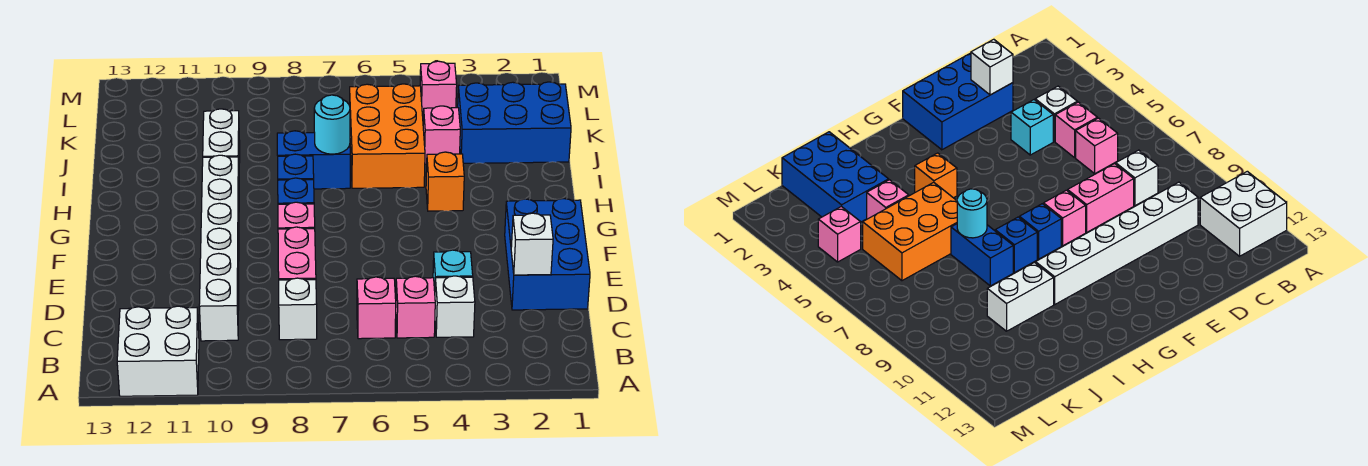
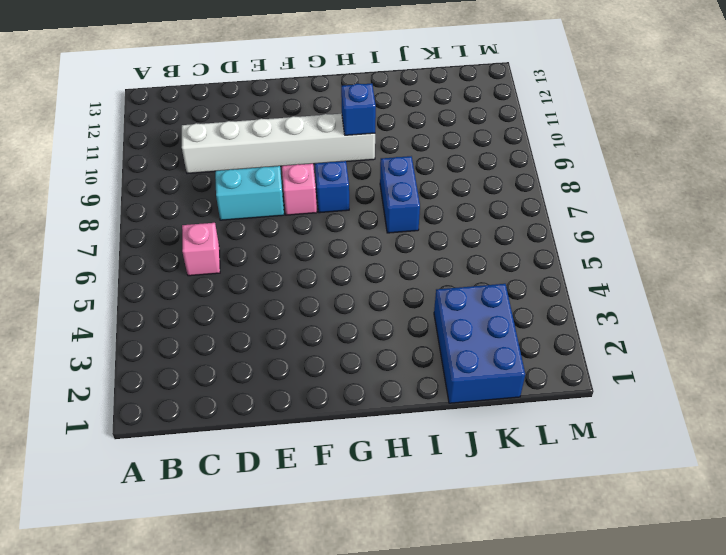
cyan 1x2 brick [215,166,284,220] -> pink 1x2 brick [278,227,316,280]
blue 1x1 brick [341,84,376,135] -> blue 1x1 brick moved to [278,154,314,180]
none -> white 2x2 brick [117,306,199,396]
none -> white 1x1 brick [435,276,475,337]
none -> pink 1x1 brick [396,276,435,338]

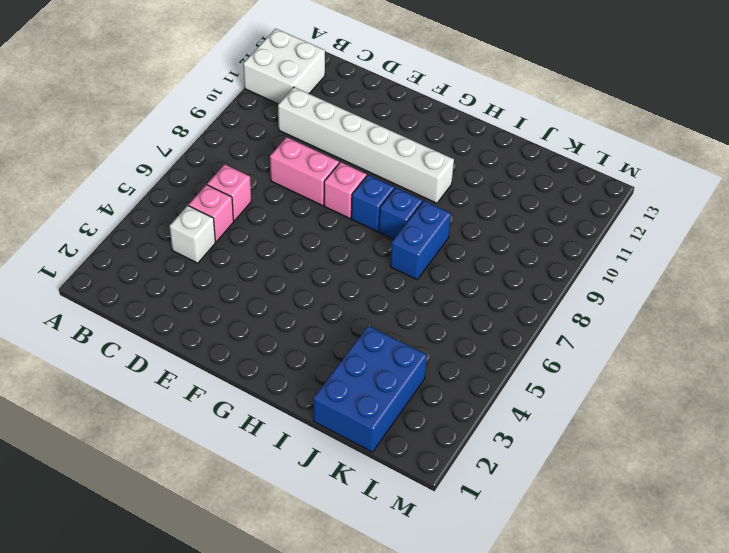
none -> white 1x1 brick [279,278,317,340]
none -> blue 2x3 brick [505,199,590,310]
none -> cyan 1x1 brick [433,250,473,291]

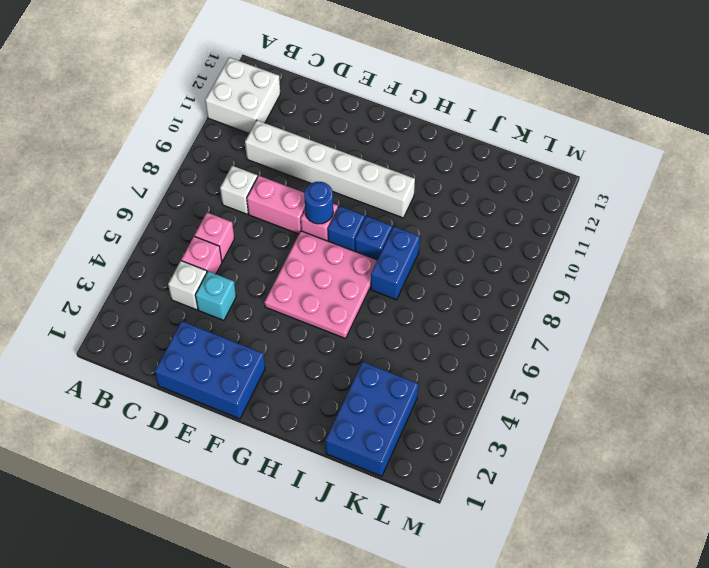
pink 3x3 plate [264,231,377,339] -> none
blue 1x1 round brick [304,182,333,224] -> none
none -> orange 1x1 brick [426,152,464,211]
none -> orange 2x3 brick [350,84,425,188]
none -> white 1x2 brick [203,109,240,164]

